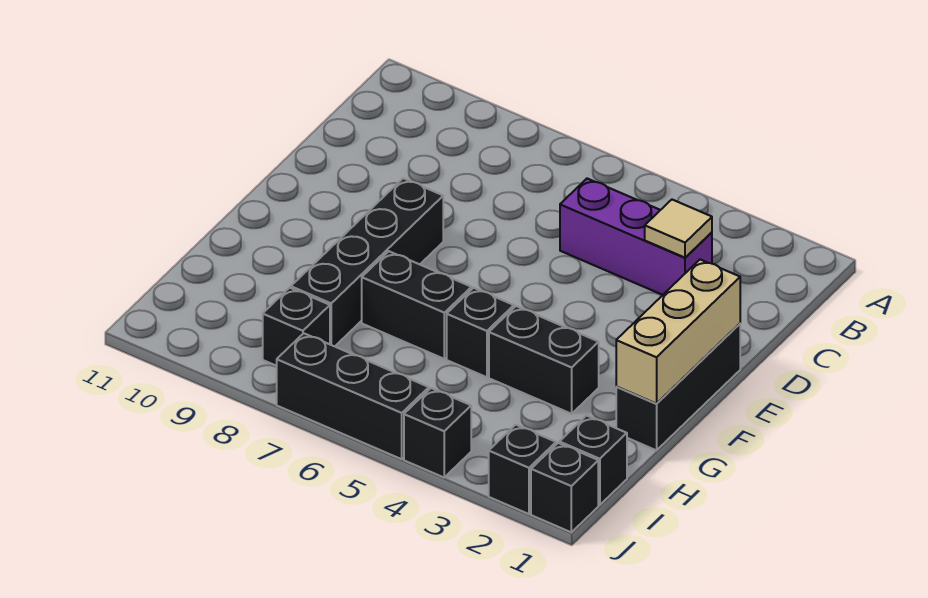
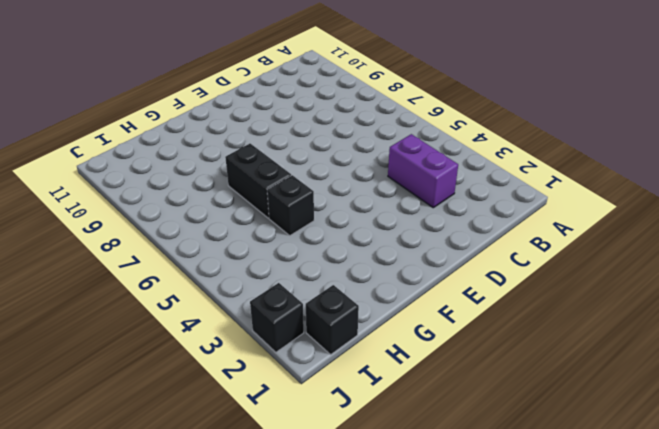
purple 1x2 brick [388,134,458,208] -> purple 1x3 brick [560,179,712,295]
none -> black 1x3 brick [616,324,740,450]
none -> black 1x4 brick [291,178,443,346]
none -> black 1x2 brick [489,306,599,414]

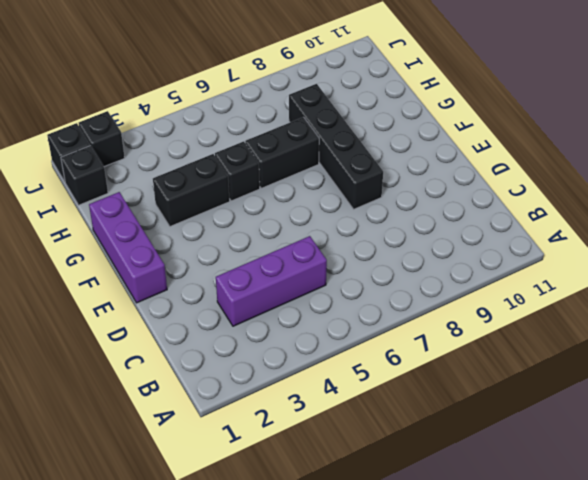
purple 1x3 brick [89,192,167,303] -> black 1x3 brick [616,324,740,450]
none -> black 1x1 brick [263,288,330,366]
none -> black 1x1 brick [404,388,471,477]
none -> black 1x3 brick [277,333,429,459]

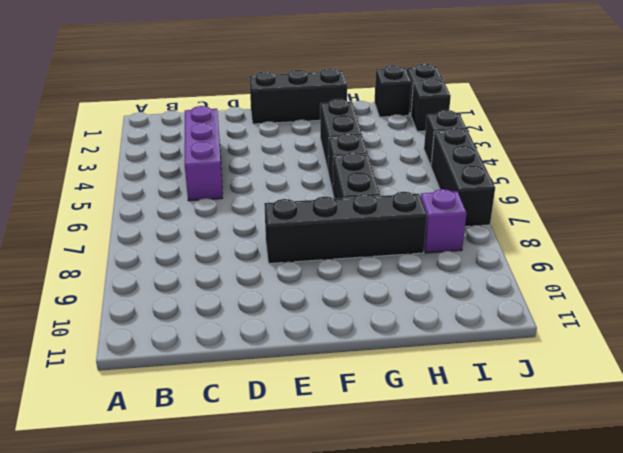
purple 1x1 brick [420,189,467,253] -> black 1x1 brick [263,288,330,366]
none -> tan 1x1 tile [645,200,712,258]
none -> tan 1x3 brick [616,260,740,404]

